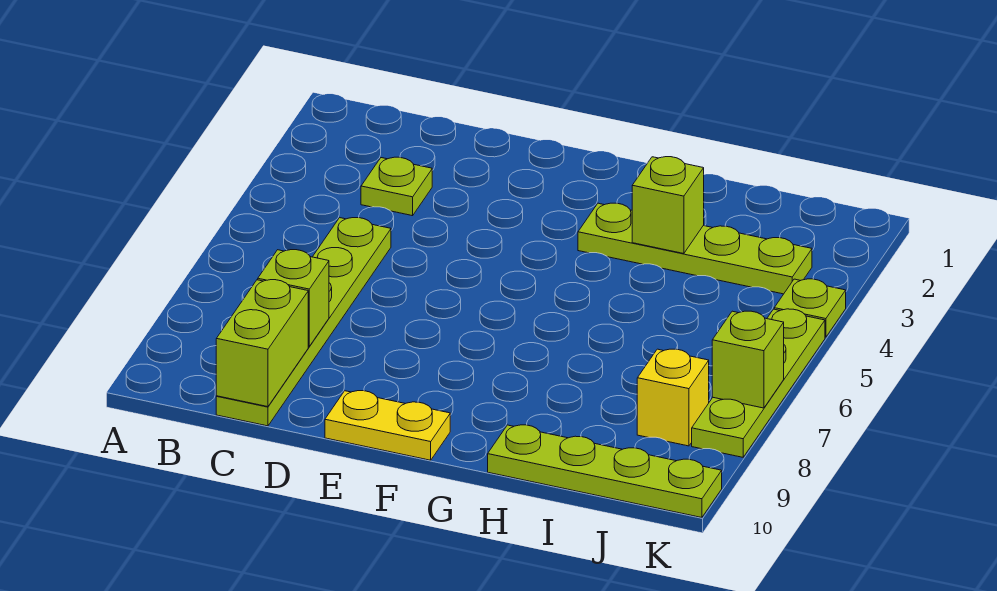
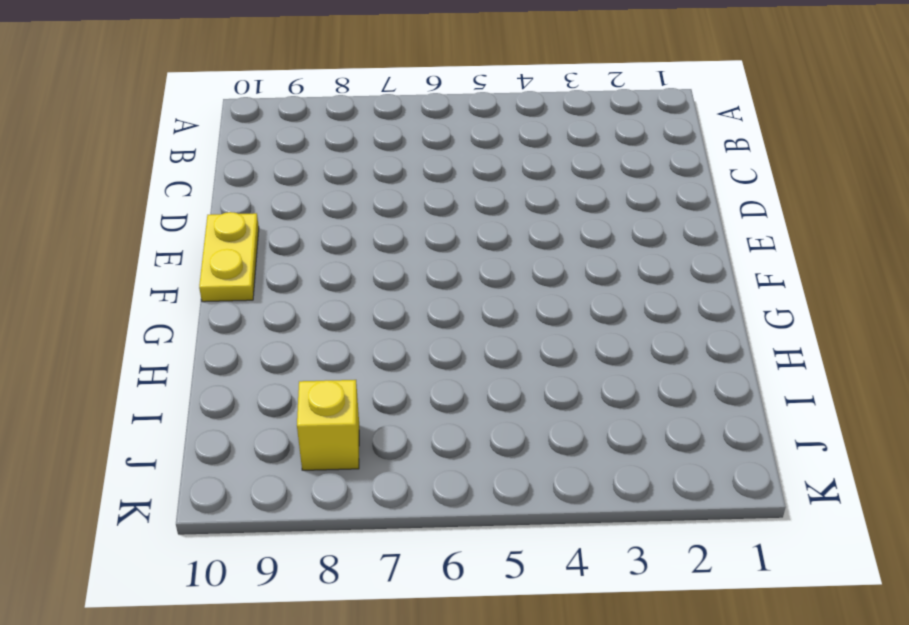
none -> lime 1x1 plate [361,157,432,216]
none -> lime 1x6 plate [216,218,391,426]
none -> lime 1x4 plate [578,203,812,294]

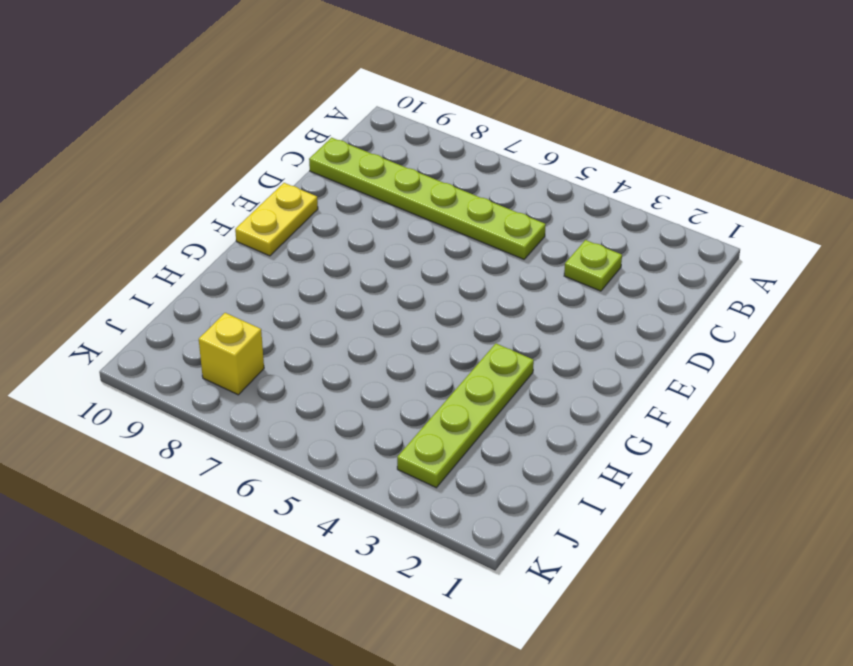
none -> lime 1x4 plate [488,425,722,518]
none -> lime 1x1 plate [774,279,846,337]
none -> lime 1x4 plate [692,309,825,457]

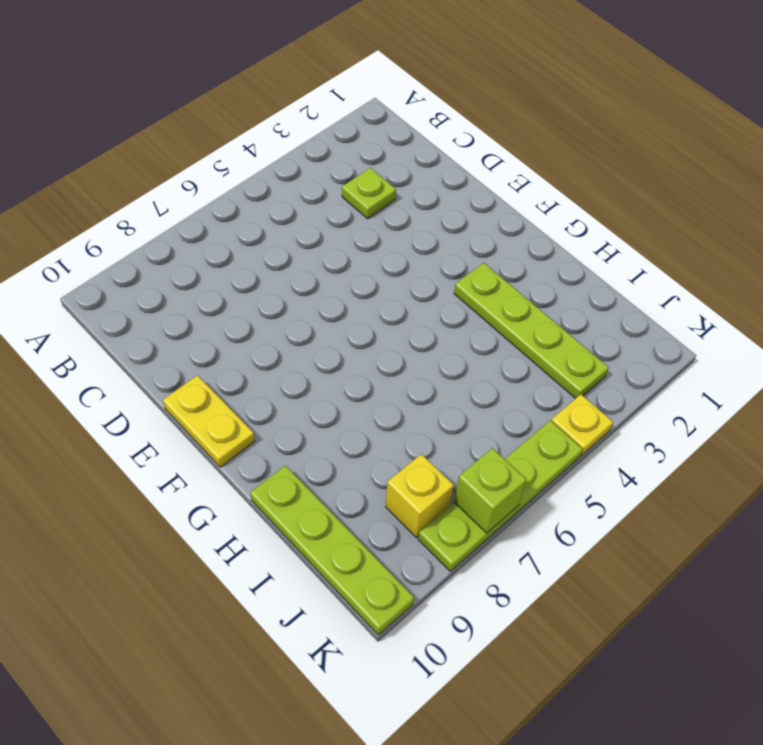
yellow 1x1 plate [551,394,613,456] -> lime 1x1 plate [774,279,846,337]
none -> lime 1x6 plate [216,218,391,426]
none -> lime 1x1 brick [258,250,329,346]
none -> lime 1x2 brick [216,280,308,407]

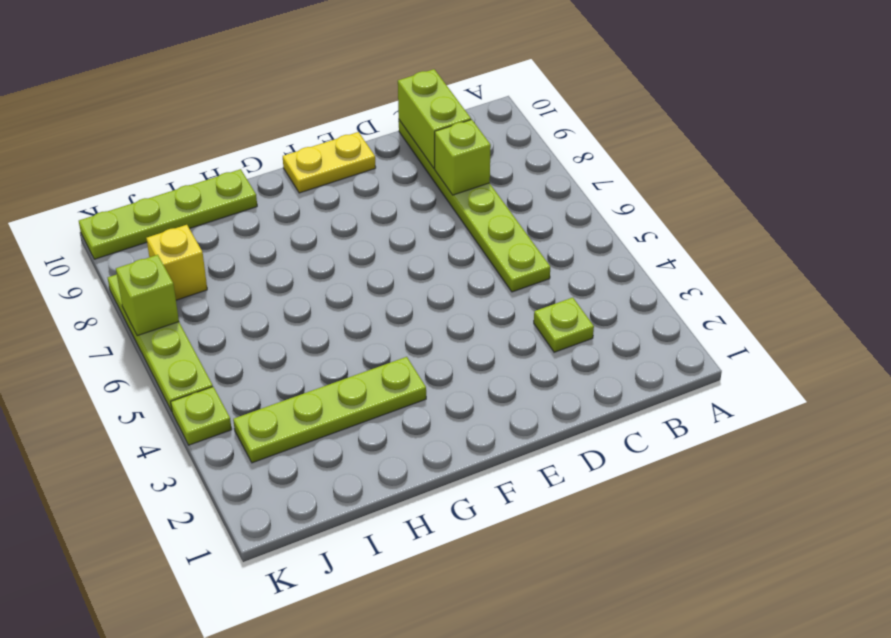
none -> lime 1x1 brick [632,157,704,254]

